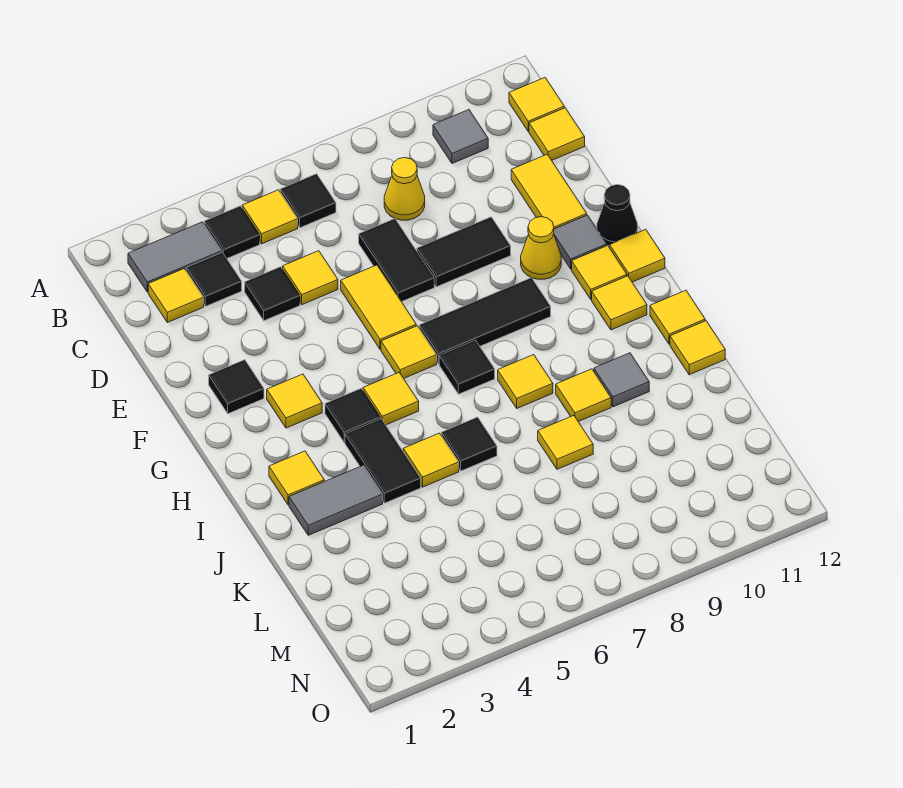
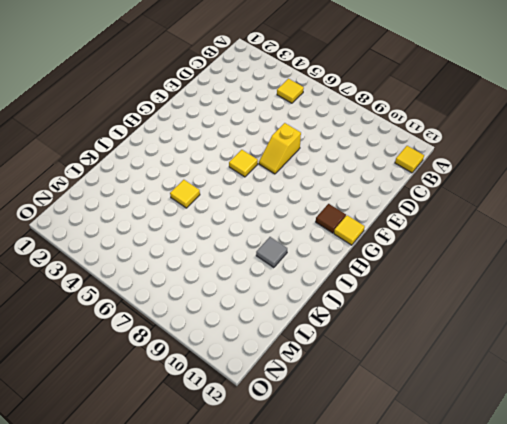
yellow 1x2 slope [259,123,301,174] -> black 1x2 tile [359,219,434,302]
brown 1x1 tile [316,204,346,233] -> yellow 1x1 tile [572,245,627,299]
none -> grey 1x2 tile [128,222,222,292]
none -> black 1x1 tile [204,206,260,258]
none -> black 1x1 tile [280,174,336,228]
none -> grey 1x1 tile [433,110,488,163]

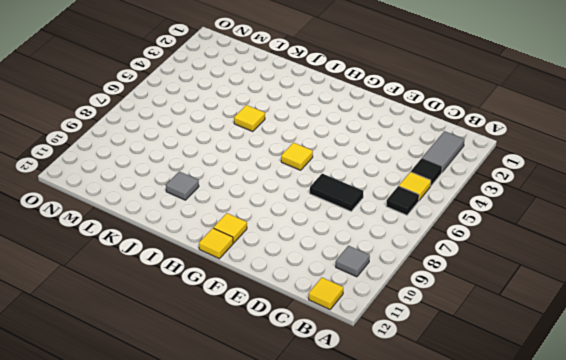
none -> yellow 1x1 tile [148,269,204,322]
none -> black 1x1 tile [186,252,242,306]
none -> yellow 1x1 cone [384,158,425,220]
none -> yellow 1x1 tile [529,108,585,160]

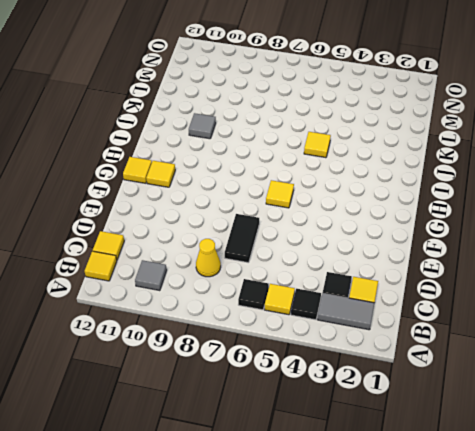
none -> black 1x1 tile [245,267,300,321]
none -> yellow 1x1 tile [283,251,338,305]
none -> yellow 1x2 tile [511,154,587,229]
none -> yellow 1x2 tile [341,265,416,349]

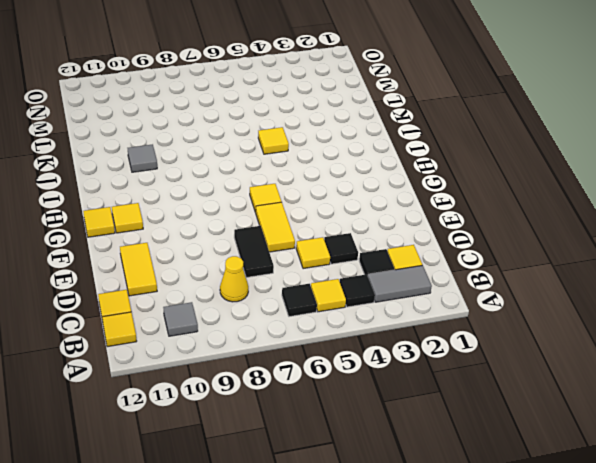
none -> black 1x2 tile [417,217,511,287]
none -> black 1x1 tile [209,360,264,414]
none -> yellow 1x1 cone [521,217,561,279]
none -> grey 1x1 tile [554,215,607,269]

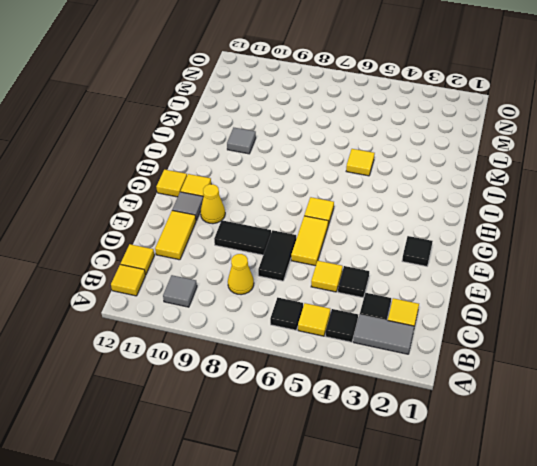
none -> black 1x1 cone [597,185,638,246]
none -> yellow 1x1 tile [267,374,322,428]
none -> black 1x3 tile [419,278,551,364]
none -> black 1x1 tile [325,389,380,442]

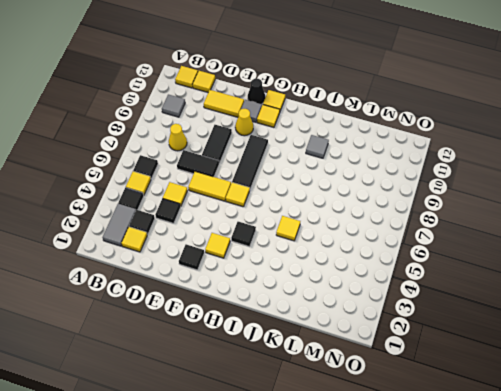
none -> yellow 1x1 tile [363,373,419,425]
none -> black 1x1 tile [439,340,495,394]
none -> yellow 1x1 tile [592,276,647,330]
none -> yellow 1x1 tile [269,451,324,505]

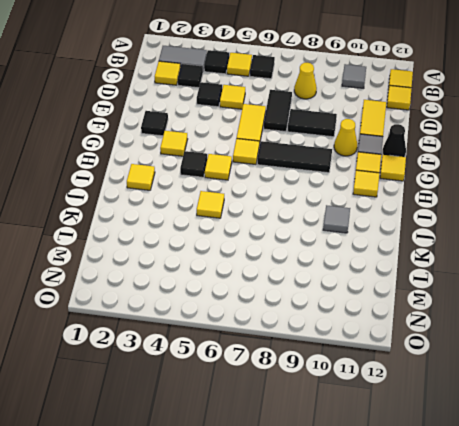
none -> black 1x1 tile [439,340,495,394]
none -> black 1x2 tile [345,419,421,503]
none -> yellow 1x1 tile [498,355,553,408]
none -> yellow 1x1 tile [650,290,705,344]

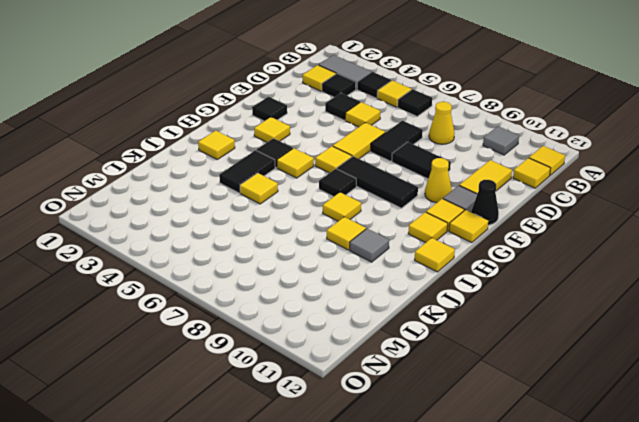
none -> grey 1x2 tile [289,465,383,535]
none -> black 1x1 tile [441,417,497,471]
none -> yellow 1x1 tile [670,321,725,375]
none -> yellow 1x1 tile [538,415,593,469]

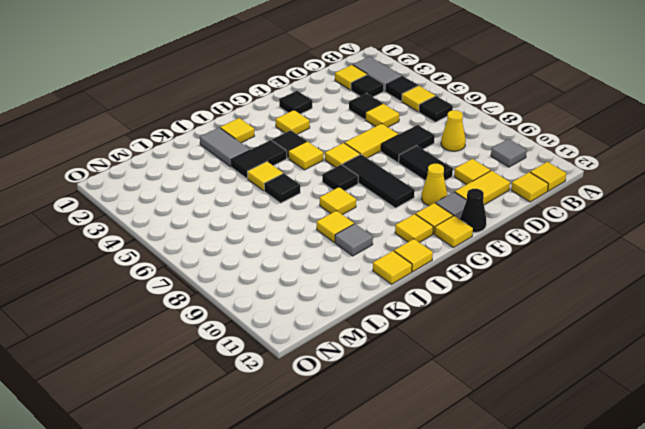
yellow 1x1 tile [454,159,491,185] -> yellow 1x1 tile moved to [538,415,593,469]

